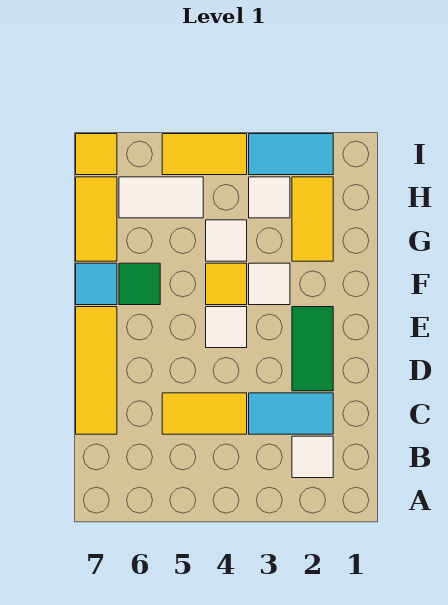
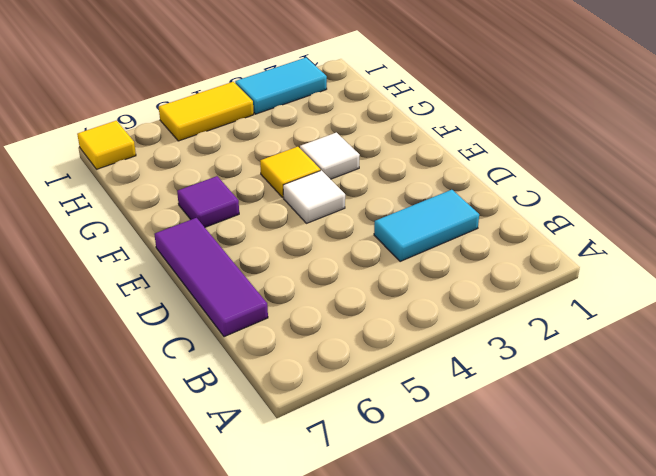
purple 1x3 tile [154,218,268,337] -> yellow 1x3 tile [76,307,117,434]
purple 1x1 tile [177,176,239,227] -> green 1x1 tile [119,263,160,305]
none -> white 1x1 tile [292,436,333,478]
none -> yellow 1x2 tile [162,393,247,434]
none -> green 1x2 tile [292,307,333,391]

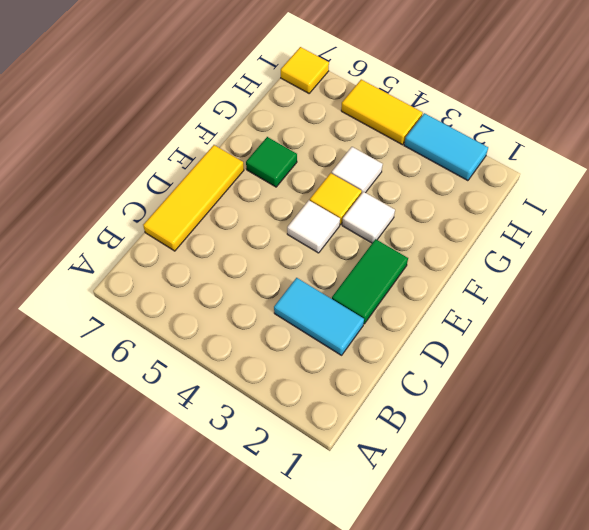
none -> white 1x1 tile [292,436,333,478]
none -> yellow 1x2 tile [162,393,247,434]
none -> cyan 1x1 tile [76,263,117,305]

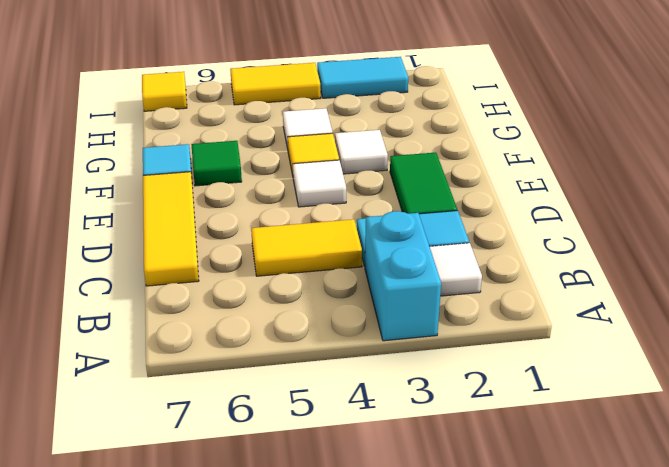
cyan 1x2 brick [365,211,441,341] -> none
none -> yellow 1x2 tile [292,177,333,261]
none -> yellow 1x2 tile [76,177,117,261]
none -> white 1x1 tile [249,177,290,218]

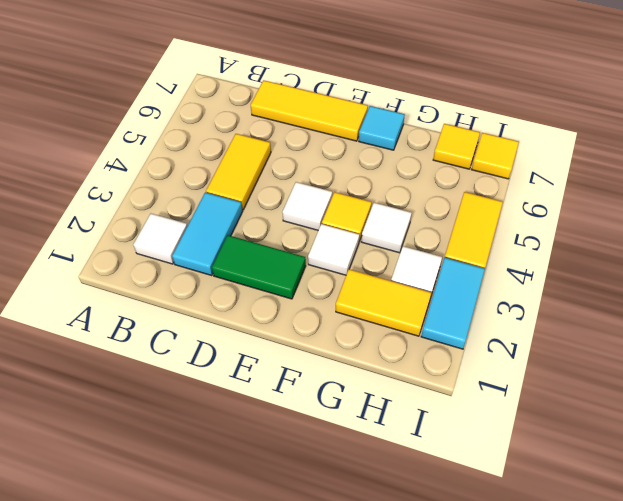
yellow 1x1 tile [433,124,480,169] -> yellow 1x2 tile [76,177,117,261]
none -> green 1x1 tile [119,263,160,305]
none -> white 1x2 tile [119,177,203,218]

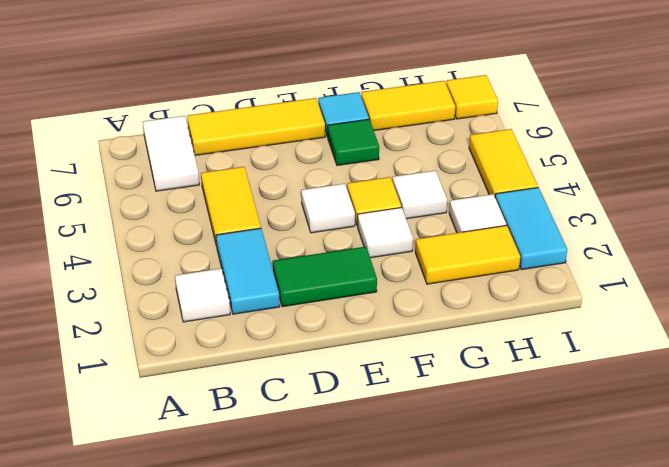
white 1x2 tile [143,116,199,191] -> white 1x2 tile moved to [119,177,203,218]

